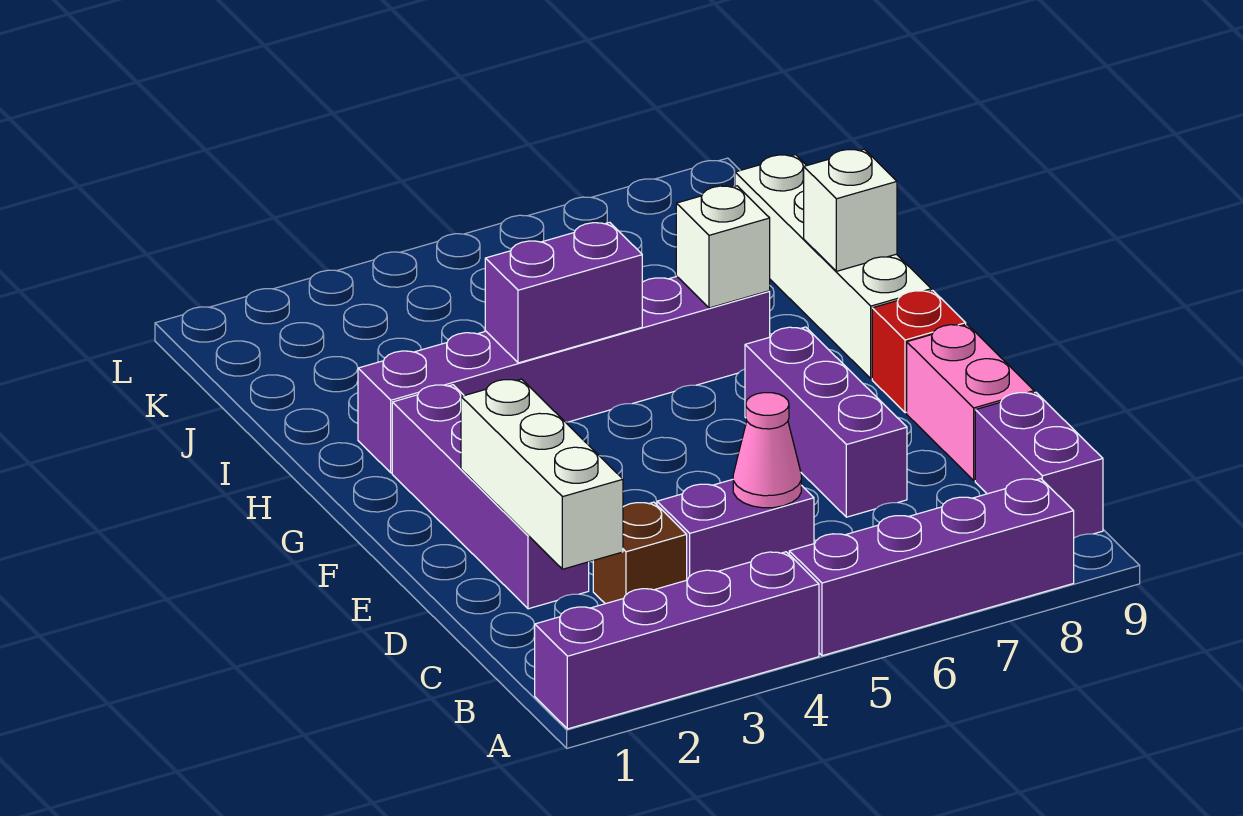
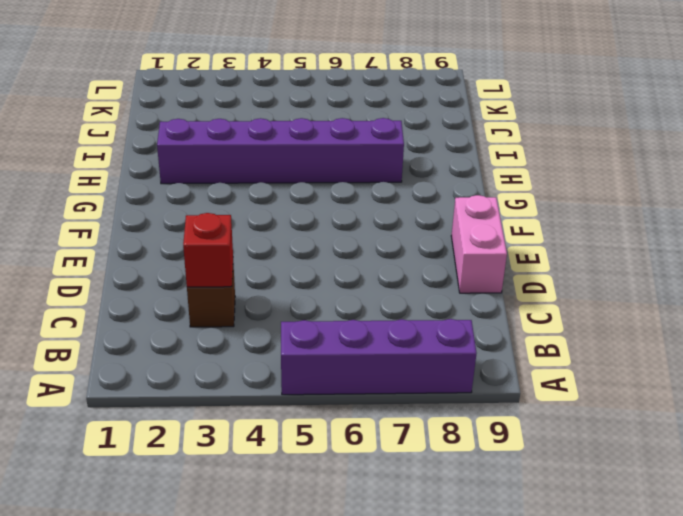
red 1x1 brick [183,213,233,287] -> red 1x1 brick moved to [872,291,966,413]
none -> purple 1x4 brick [535,552,819,729]
none -> purple 1x2 brick [975,392,1103,538]
none -> purple 1x2 brick [657,480,814,580]

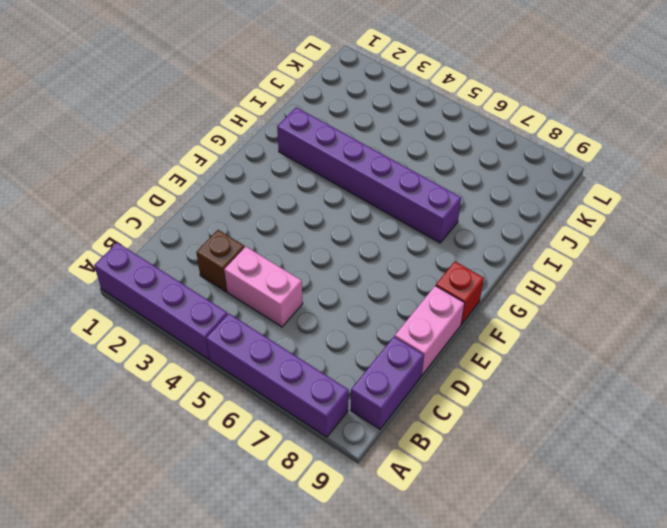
pink 1x2 brick [224,247,303,327] -> purple 1x2 brick [657,480,814,580]
none -> purple 1x4 brick [392,385,589,609]
none -> purple 1x3 brick [745,327,907,517]
none -> white 1x4 brick [735,155,931,379]

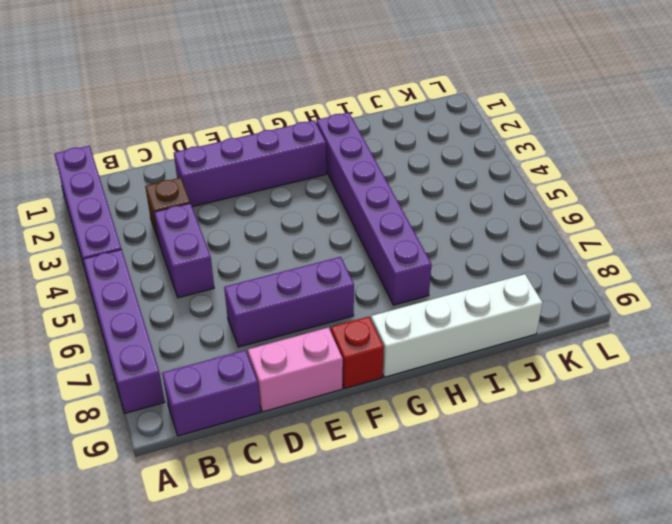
none -> white 1x3 brick [461,379,623,569]
none -> pink 1x1 cone [733,393,801,508]
none -> purple 1x2 brick [485,222,642,363]

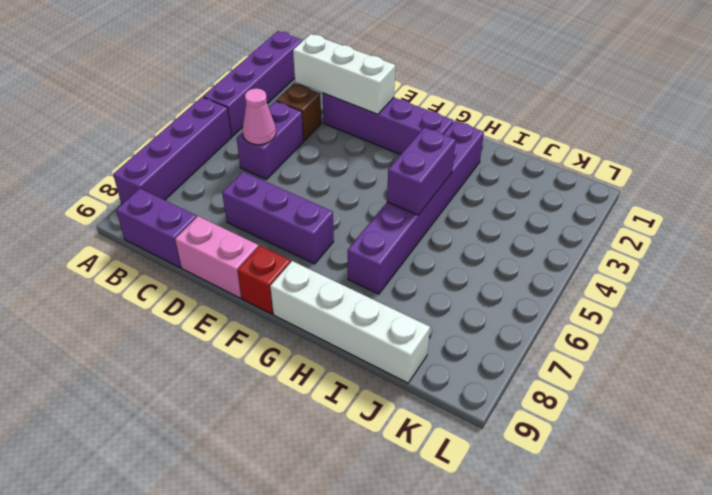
none -> white 1x1 brick [676,186,770,308]
none -> white 1x1 brick [804,149,897,271]

